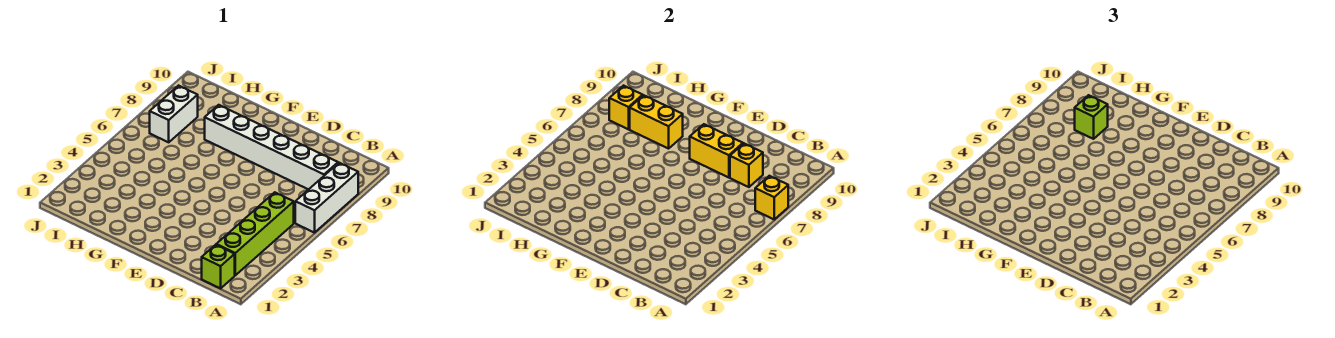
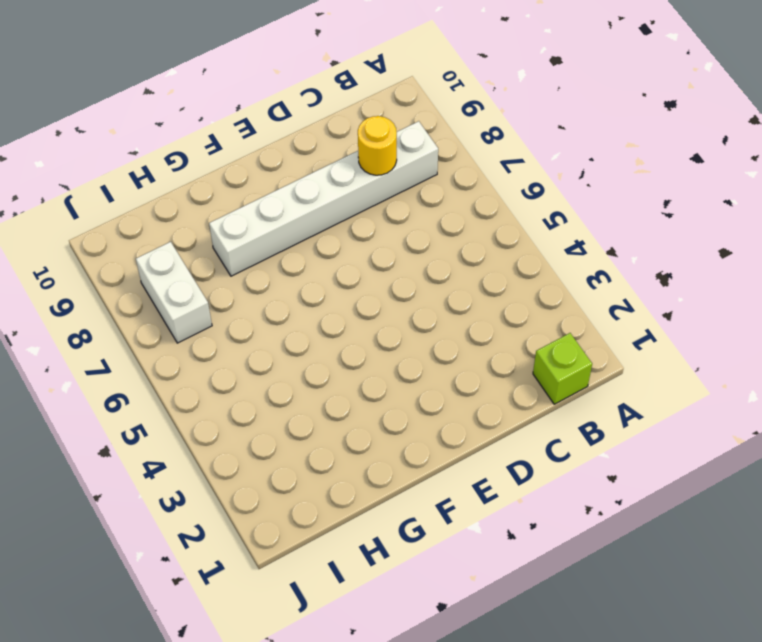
yellow 1x1 round brick [358,116,397,175] -> yellow 1x1 brick [730,144,763,187]
none -> white 1x3 brick [295,163,358,233]
none -> lime 1x4 brick [216,192,294,275]

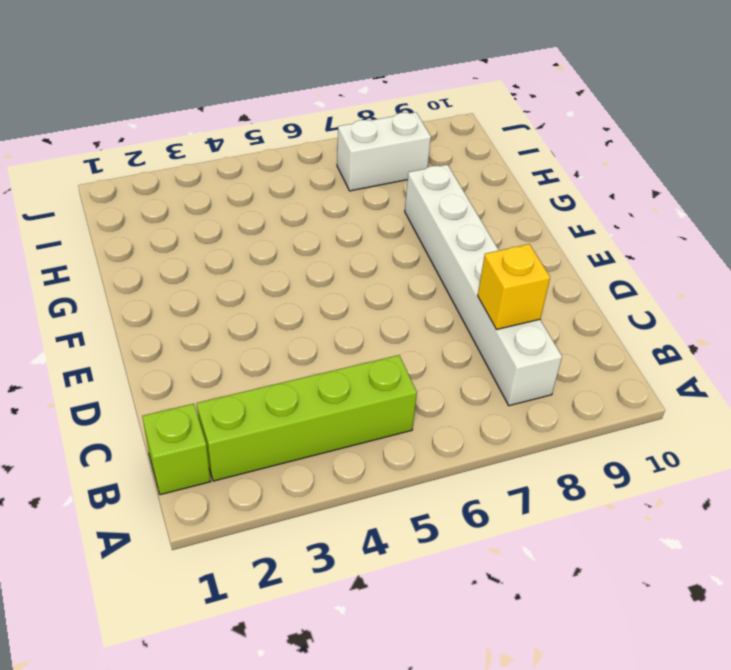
none -> white 1x3 brick [295,163,358,233]
none -> yellow 1x1 brick [755,176,788,219]

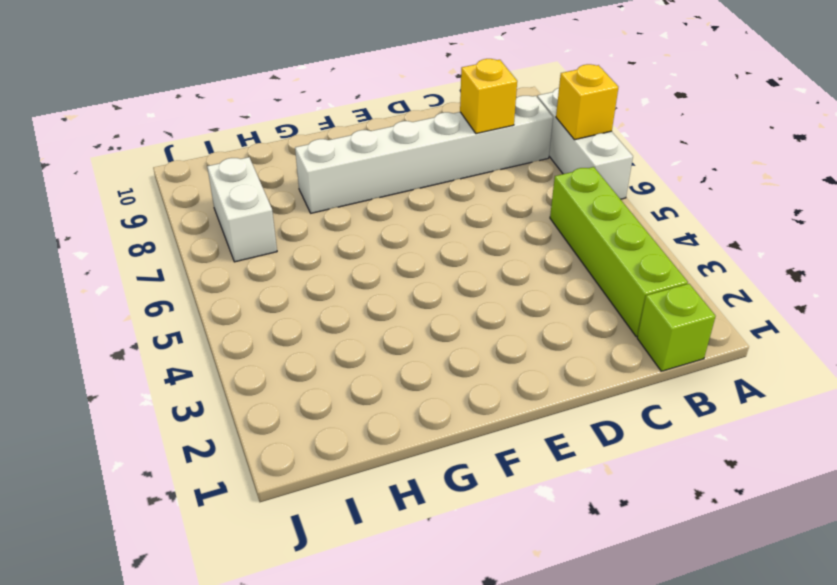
none -> yellow 1x2 brick [690,124,743,178]
none -> yellow 1x2 brick [630,95,683,149]

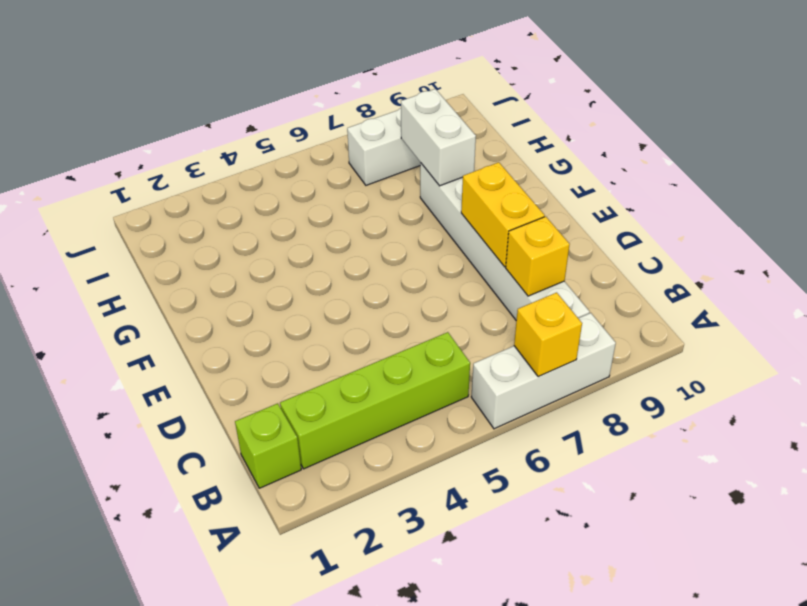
white 1x2 brick [401,89,476,186] -> yellow 1x2 brick [630,95,683,149]
none -> yellow 1x1 brick [609,86,643,129]
none -> lime 1x1 brick [1075,95,1108,139]

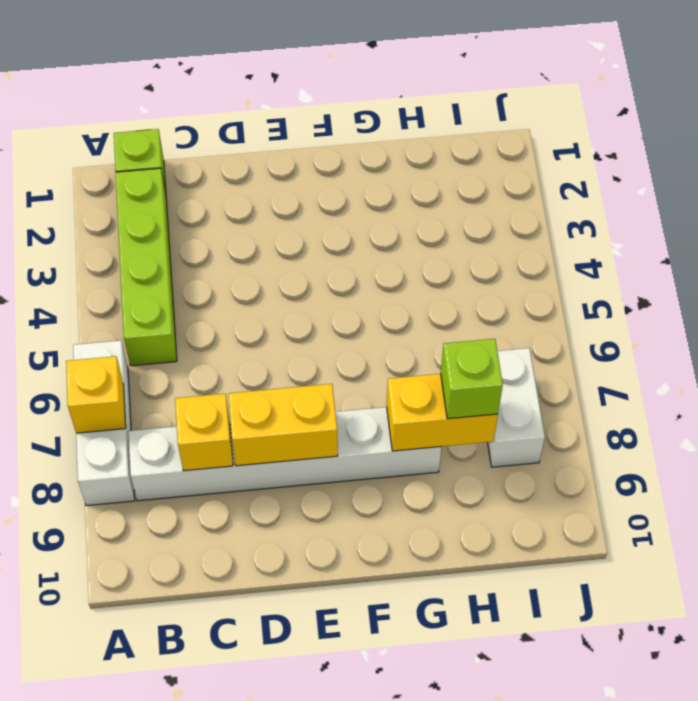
none -> yellow 1x1 brick [609,86,643,129]

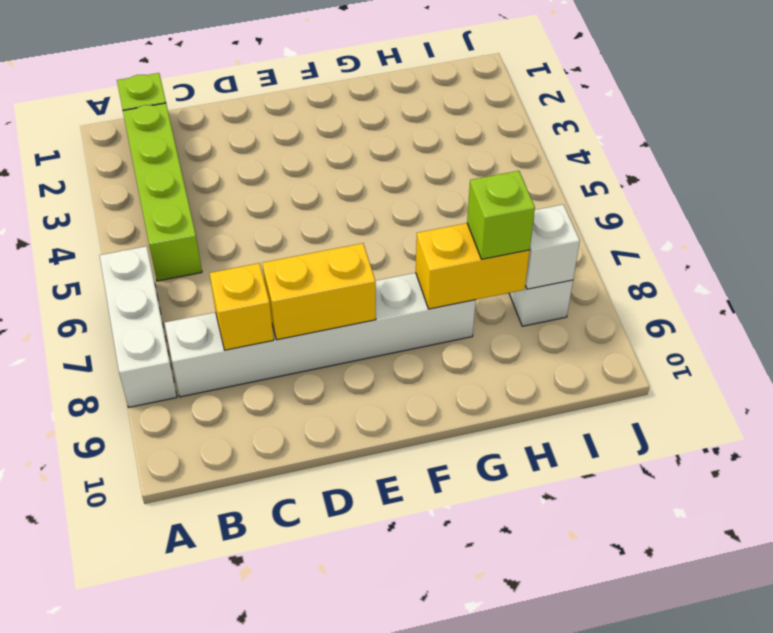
white 1x1 brick [525,204,580,289] -> yellow 1x1 brick [609,86,643,129]
none -> yellow 1x1 brick [755,176,788,219]

